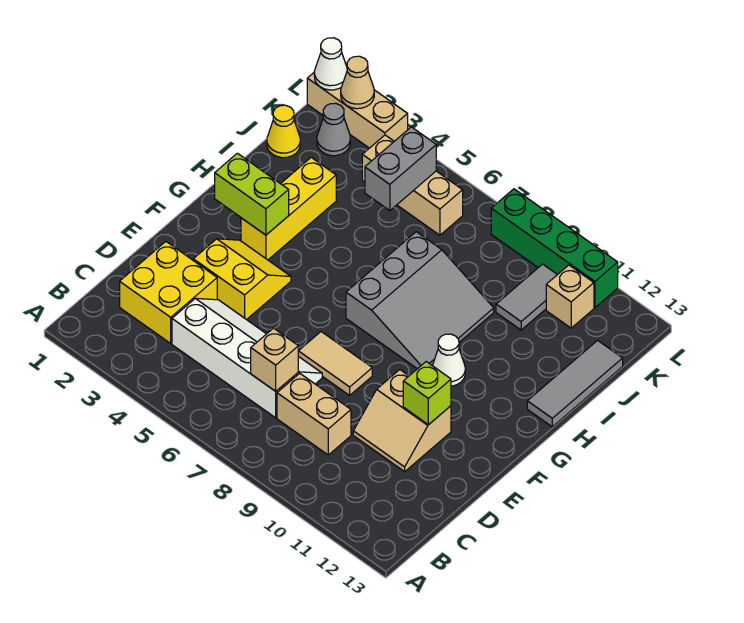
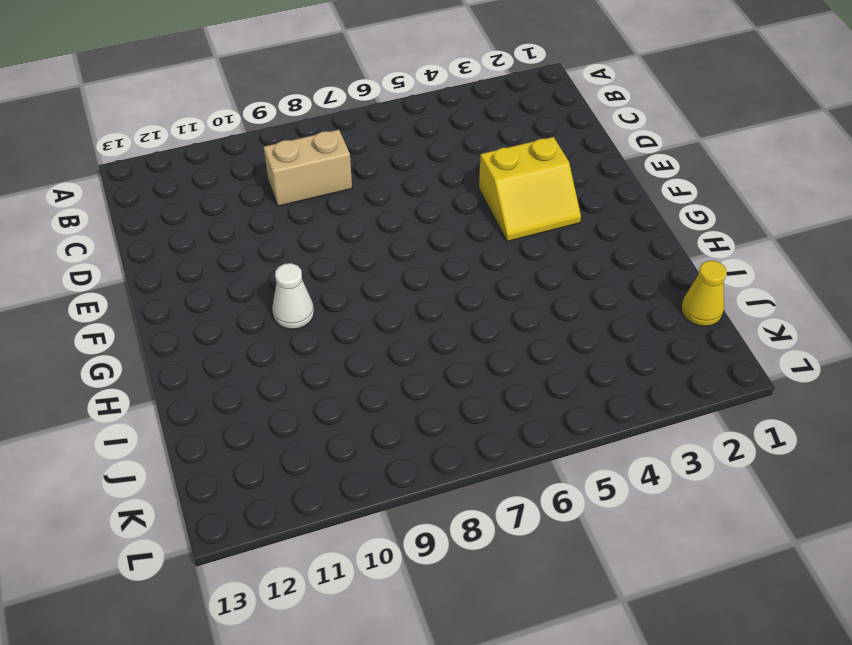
none -> yellow 2x2 brick [120,242,217,343]
none -> white 2x4 slope [172,298,322,418]
none -> tan 2x2 slope [353,370,451,472]

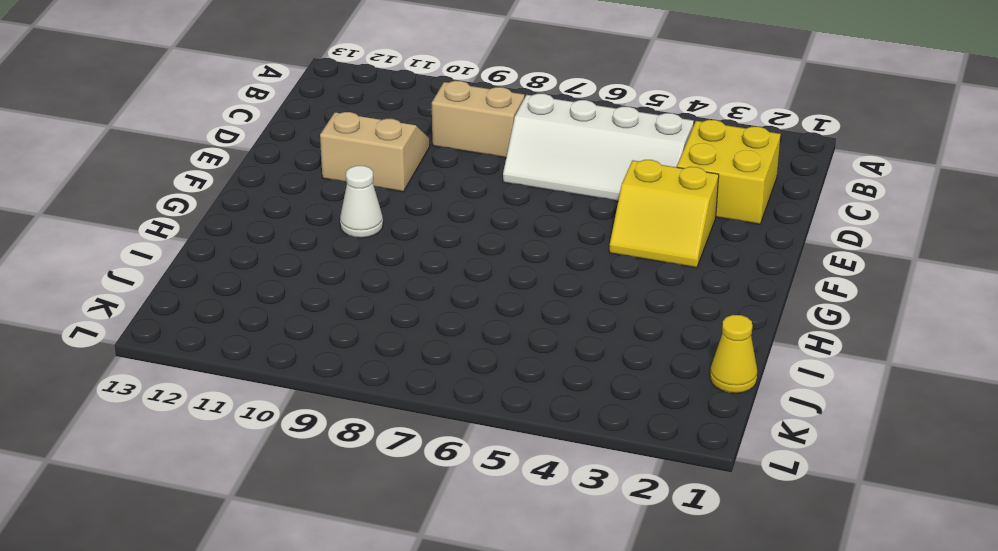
none -> tan 1x2 tile [298,332,372,395]
none -> yellow 1x3 brick [241,157,336,260]
none -> grey 3x3 slope [346,232,494,369]

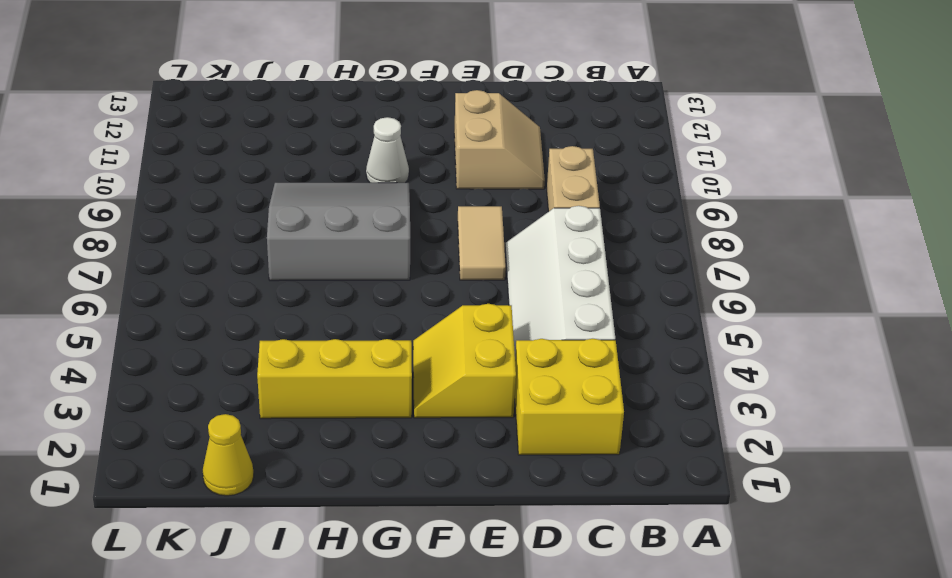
none -> grey 1x3 tile [527,340,623,427]
none -> grey 1x2 tile [496,264,557,330]
none -> grey 1x1 cone [317,103,350,156]

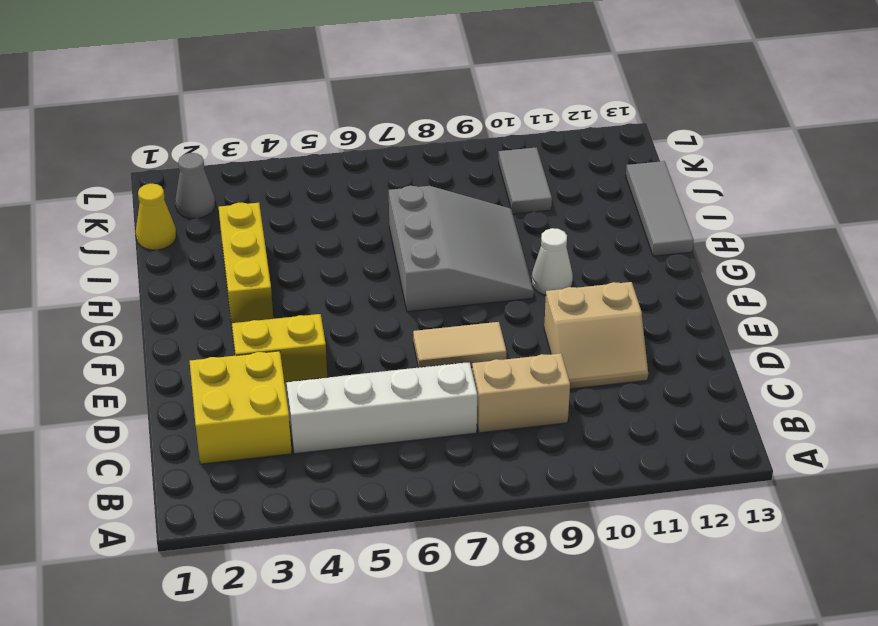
none -> tan 1x3 brick [362,135,463,235]
none -> tan 1x1 brick [546,265,594,328]
none -> tan 1x3 brick [307,73,408,148]

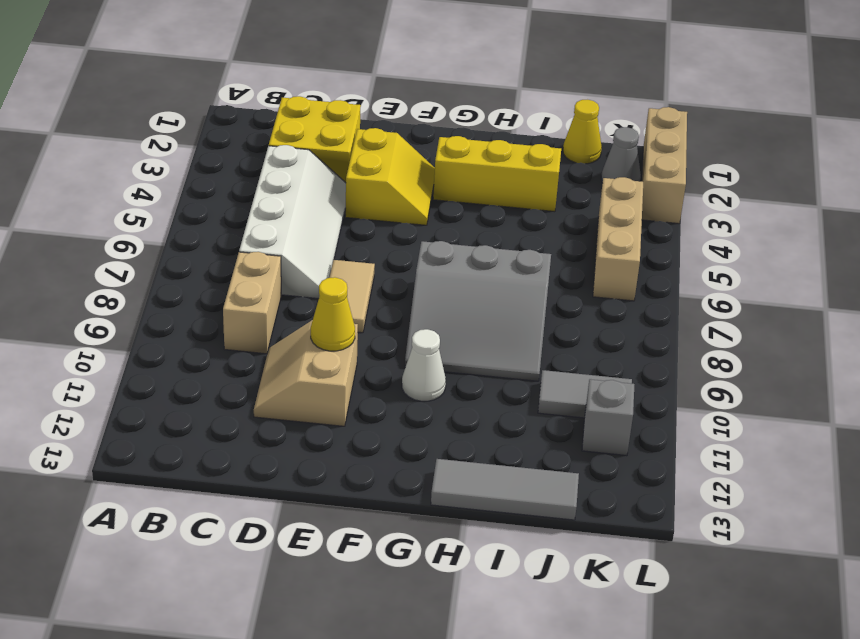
yellow 1x1 cone [311,277,355,351] -> none
grey 1x1 brick [582,379,634,456] -> tan 1x1 brick [546,265,594,328]
none -> green 1x4 brick [491,189,618,308]
none -> tan 1x1 brick [251,328,298,391]
none -> lime 1x1 brick [403,362,451,425]

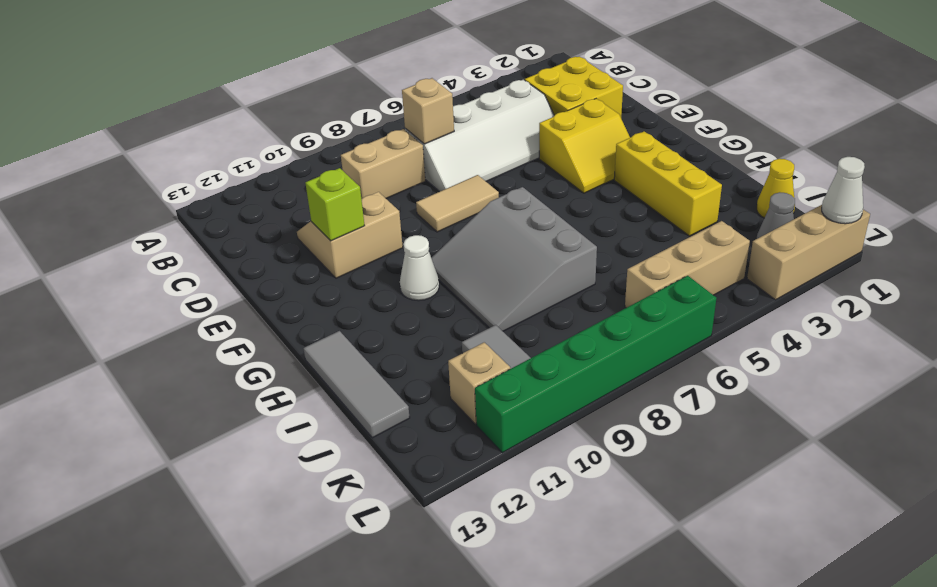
green 1x6 brick [475,276,716,453] -> green 1x4 brick [491,189,618,308]
none -> lime 1x2 brick [215,153,289,235]
none -> grey 1x2 brick [365,127,436,211]
none -> tan 1x1 cone [341,56,374,109]

